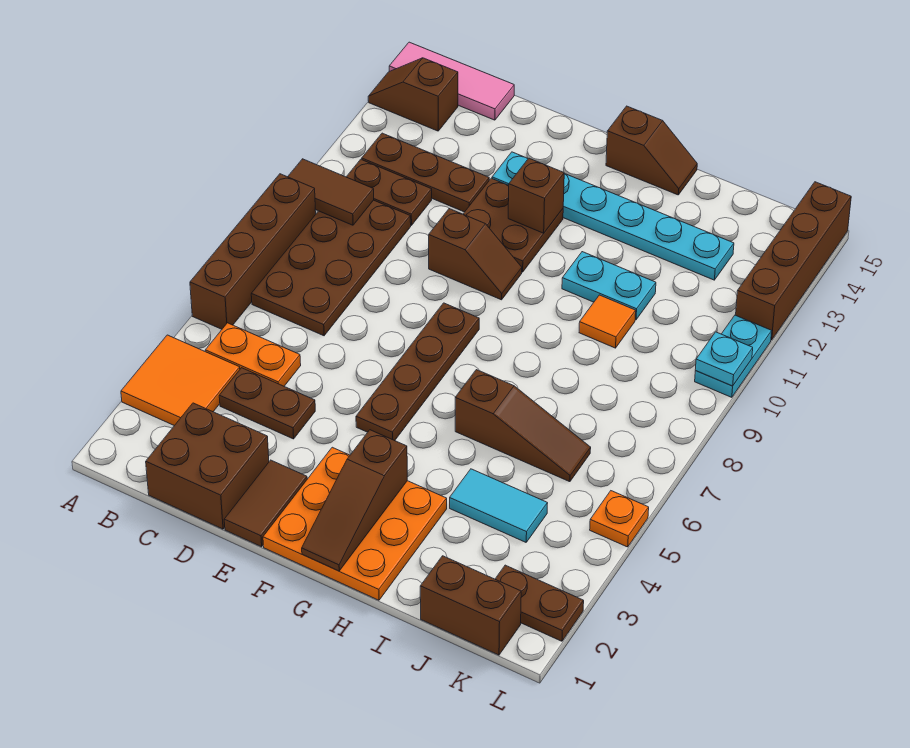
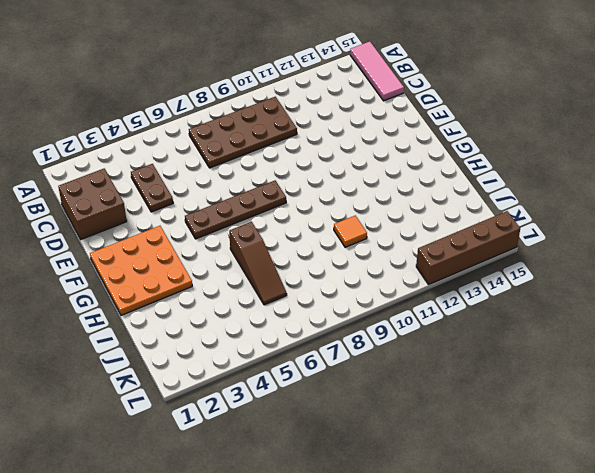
none -> orange 2x2 tile [121,335,240,426]
none -> brown 1x4 brick [190,174,316,329]
none -> brown 1x2 slope [368,58,458,131]
none -> orange 1x2 plate [205,323,301,386]

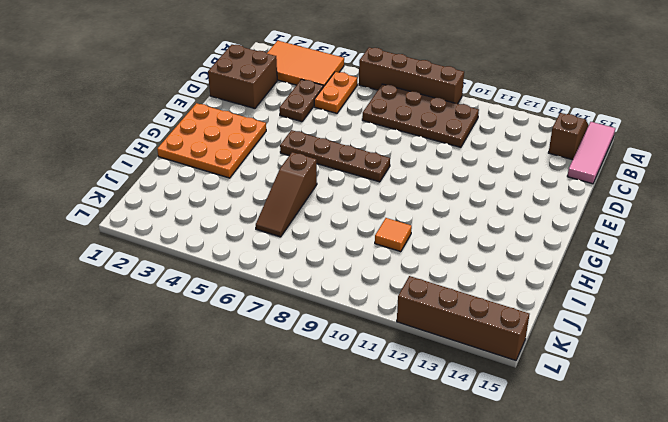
orange 2x3 tile [267,41,344,86] -> orange 2x2 tile [121,335,240,426]
none -> brown 1x2 plate [347,159,432,225]
none -> brown 1x3 plate [362,133,489,212]
none -> brown 1x2 tile [224,460,307,547]
none -> brown 1x2 slope [429,209,522,300]

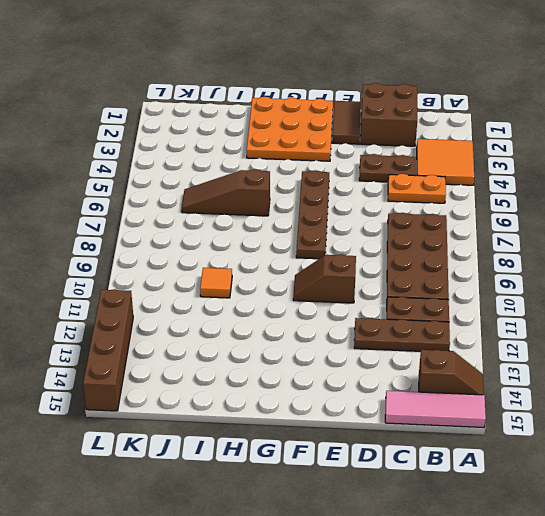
none -> brown 1x4 brick [190,174,316,329]
none -> brown 2x2 plate [463,178,563,272]
none -> cyan 1x6 plate [492,152,734,280]
none -> brown 1x2 slope [606,106,697,195]

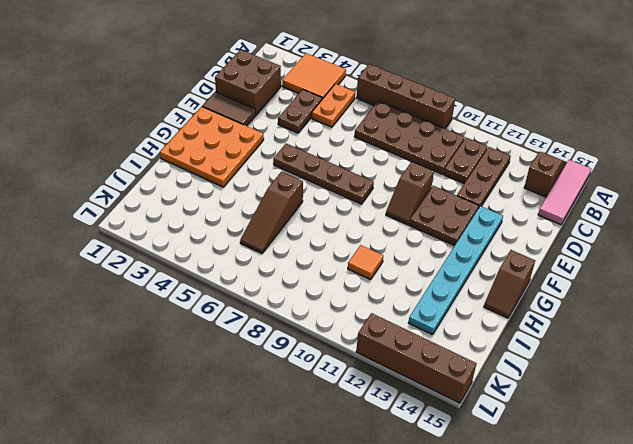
none -> cyan 1x2 plate [562,252,656,320]
none -> cyan 1x2 tile [450,469,548,542]
none -> brown 1x2 brick [420,556,521,655]
none -> brown 1x2 plate [495,565,584,641]

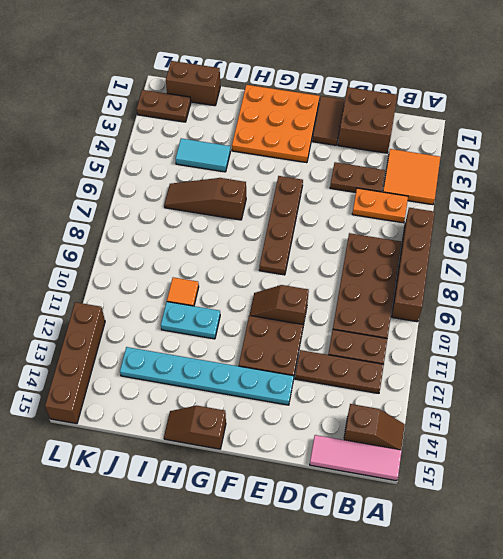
none -> orange 1x1 plate [590,491,649,547]
none -> cyan 1x2 plate [695,315,772,397]
none -> brown 1x2 tile [288,159,374,225]
none -> brown 1x1 brick [508,158,564,233]

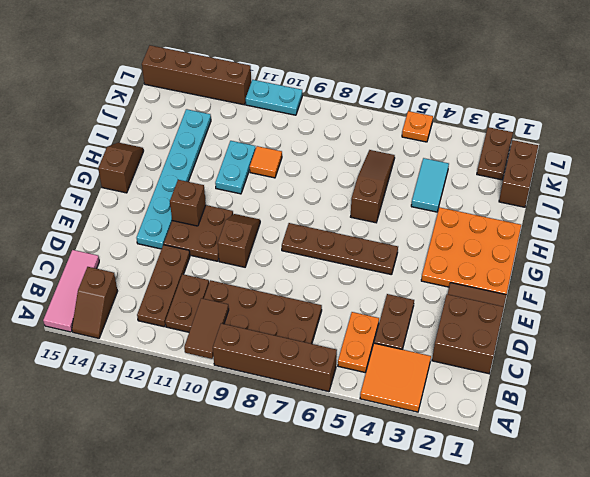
none -> brown 1x3 slope [302,430,407,571]
none -> cyan 1x1 plate [695,332,753,386]

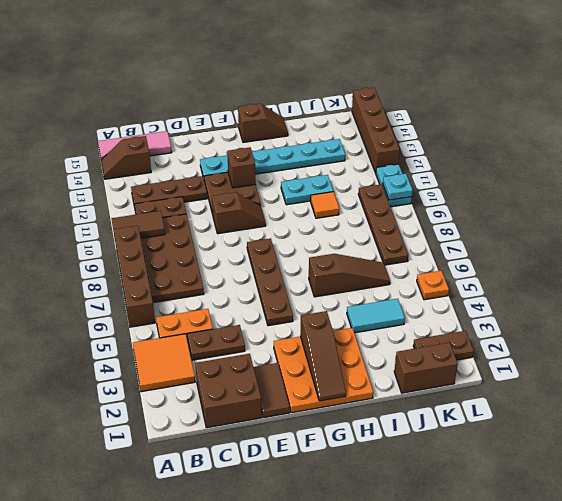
brown 1x4 plate [358,184,408,265] -> none

